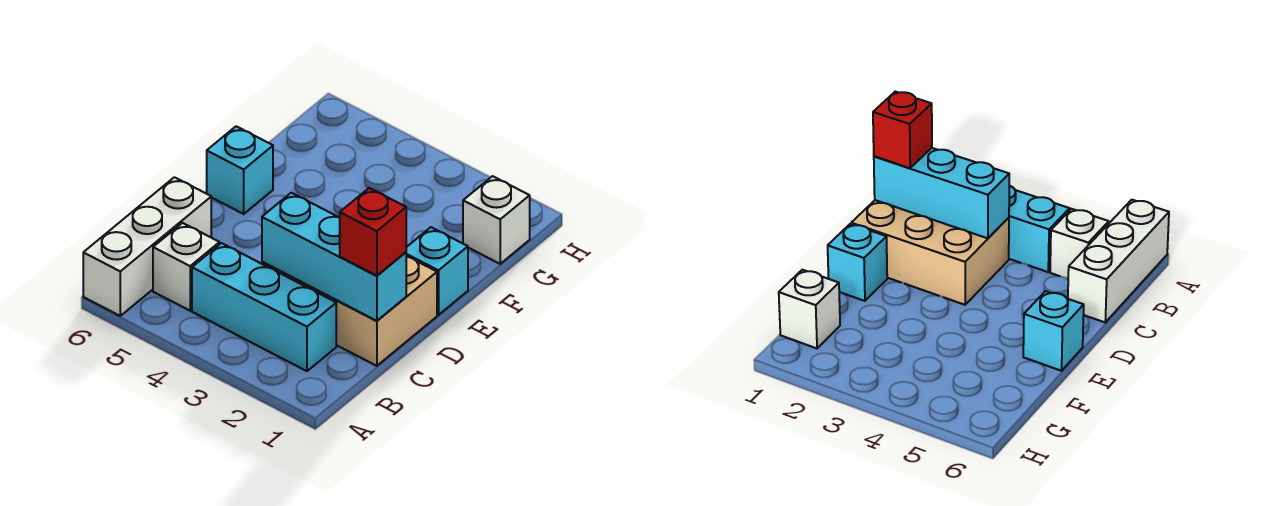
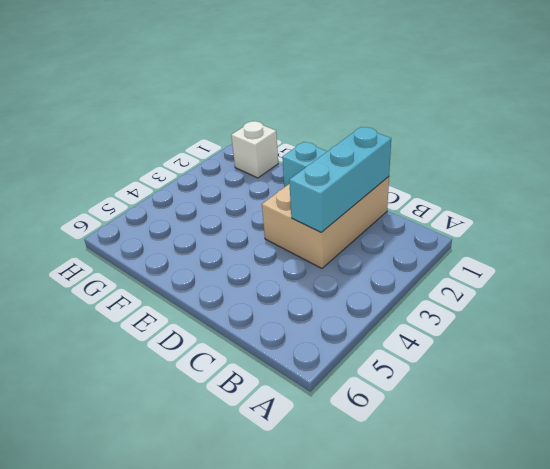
none -> white 1x3 brick [83,177,211,316]
none -> cyan 1x3 brick [192,243,336,371]

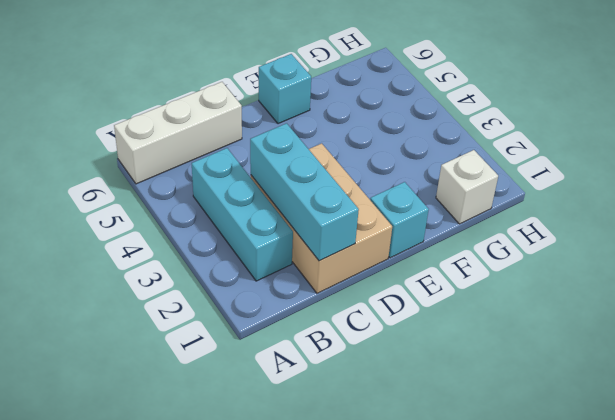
none -> white 1x1 brick [153,223,220,311]
none -> red 1x1 brick [340,188,406,276]

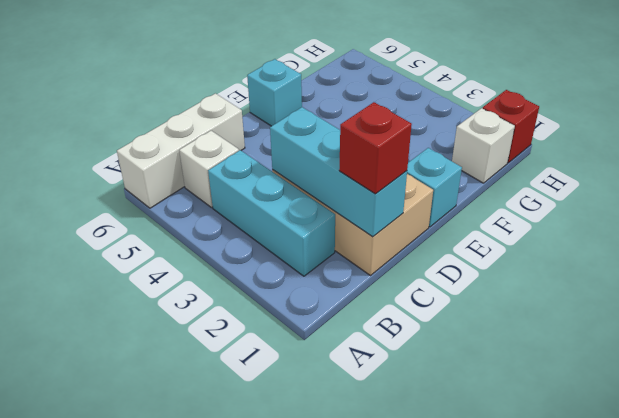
red 1x1 brick [483,90,539,163] -> none

